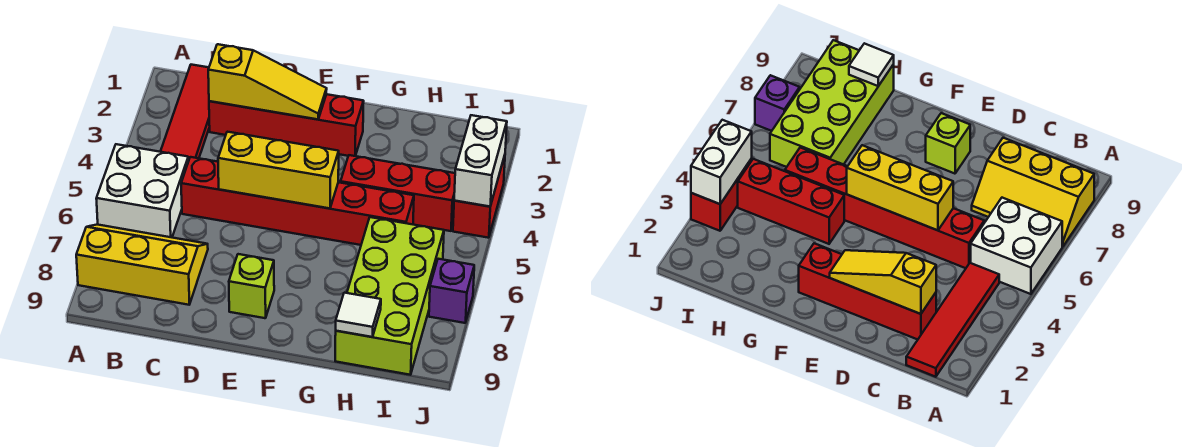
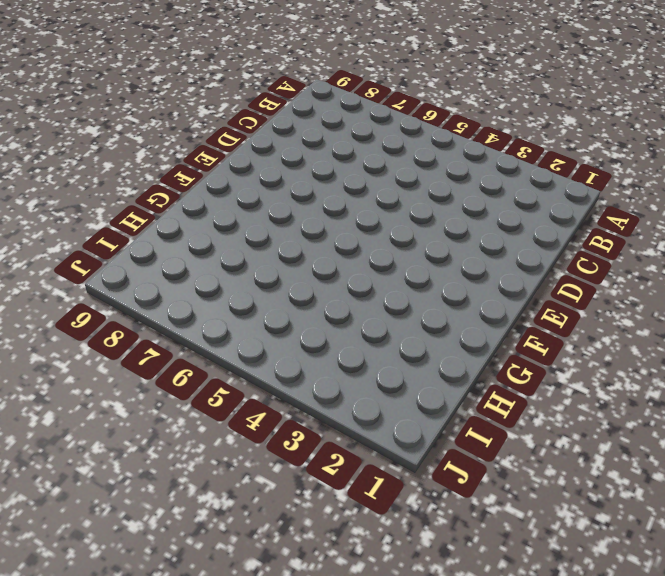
none -> white 2x2 brick [96,144,188,237]
none -> yellow 2x3 slope [76,225,208,305]
none -> red 1x4 tile [160,65,210,161]

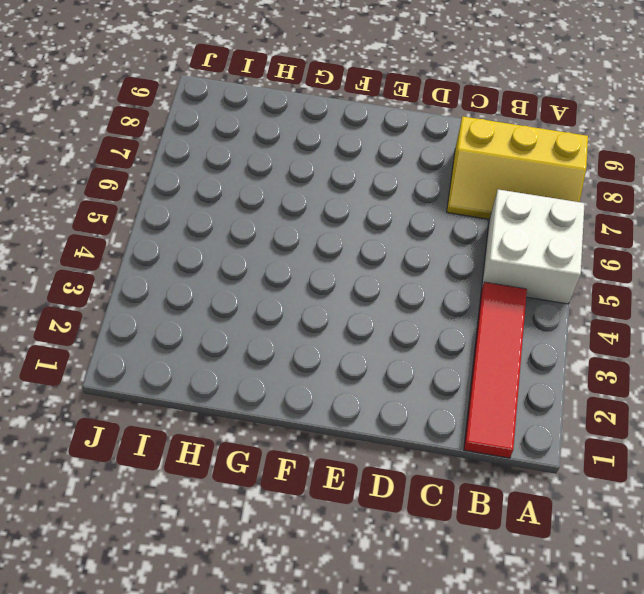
none -> red 1x4 brick [209,94,364,156]
none -> red 1x6 brick [181,157,414,245]
none -> lime 1x1 brick [229,254,274,318]

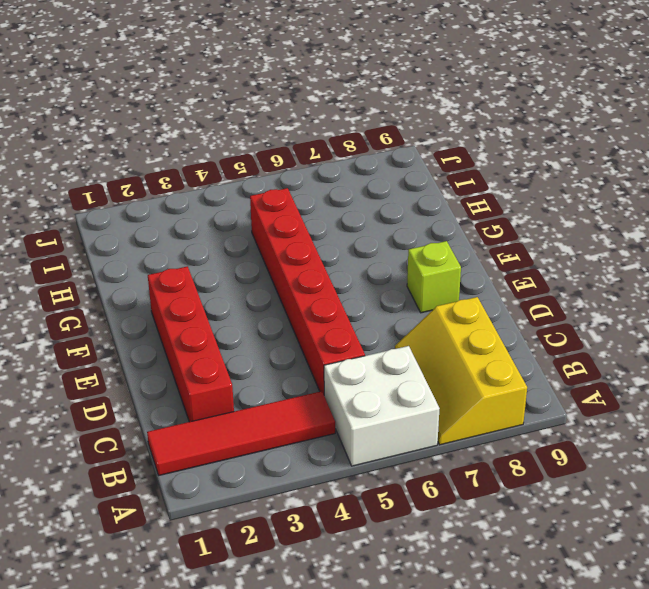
none -> red 1x3 brick [341,155,455,231]
none -> lime 2x4 brick [335,217,444,375]
none -> red 1x2 brick [453,155,505,238]

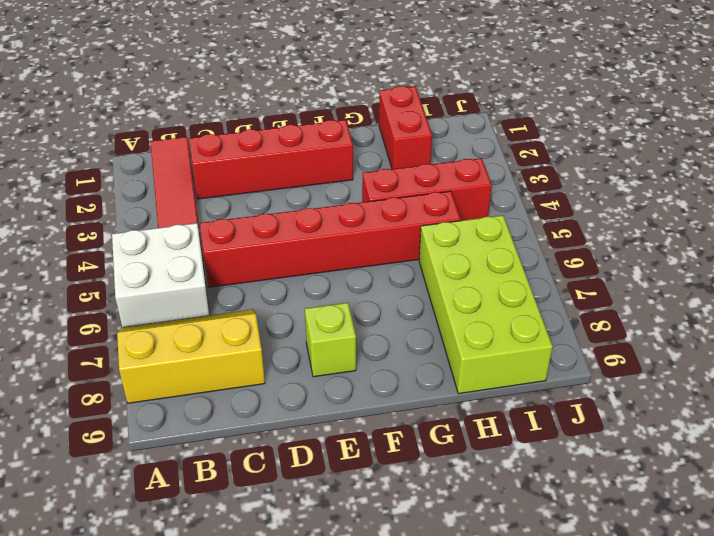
red 1x2 brick [379,86,432,169] -> red 1x2 brick moved to [453,155,505,238]
none -> purple 1x1 brick [429,259,474,323]
none -> yellow 1x3 slope [208,44,327,119]
none -> yellow 1x3 brick [218,132,339,208]

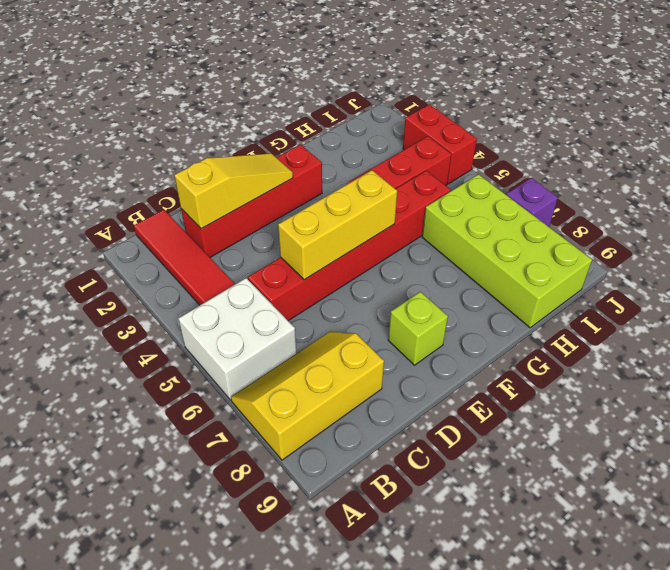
none -> white 1x1 tile [336,293,381,337]
none -> white 1x2 brick [454,115,507,207]

